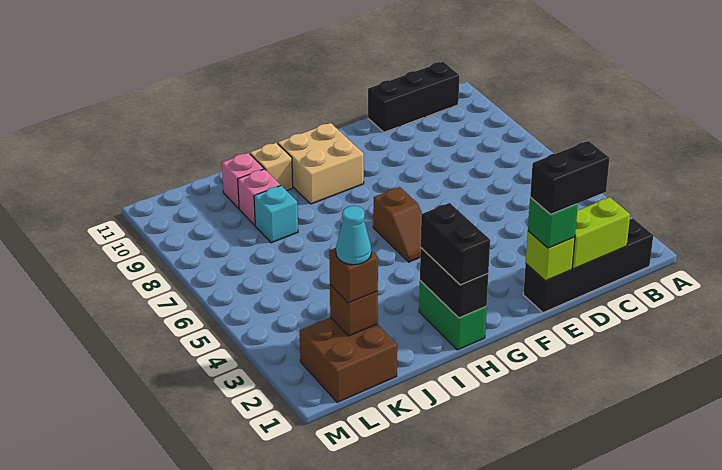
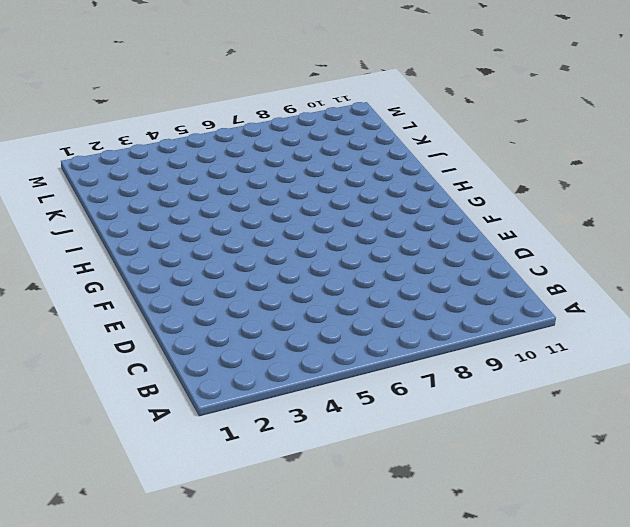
none -> black 1x4 brick [523,218,653,313]
none -> black 1x3 brick [368,62,459,132]
none -> brown 1x2 slope [373,187,422,262]

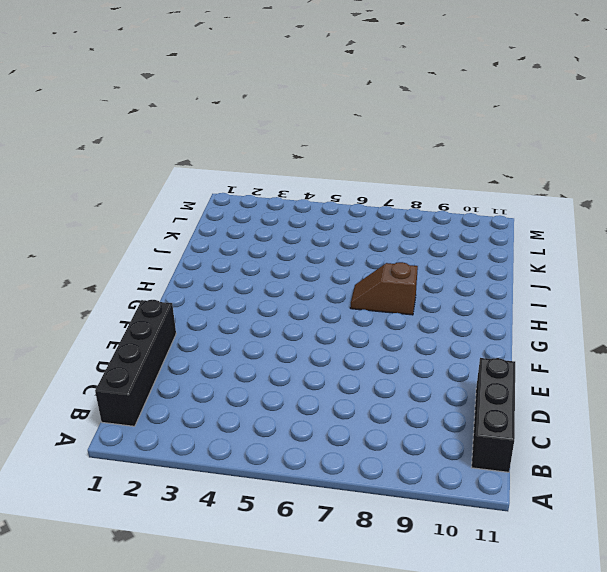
brown 1x2 slope [350,262,418,315] -> brown 1x2 slope moved to [373,187,422,262]
none -> tan 2x2 brick [278,123,364,204]
none -> green 1x2 brick [419,281,487,350]
none -> tan 1x1 brick [250,143,293,191]

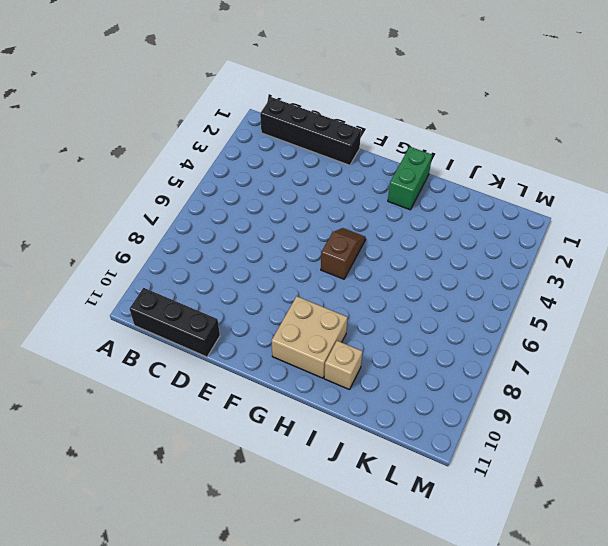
none -> cyan 1x1 brick [254,185,298,243]
none -> pink 1x1 brick [238,169,280,225]
none -> pink 1x1 brick [222,153,264,209]

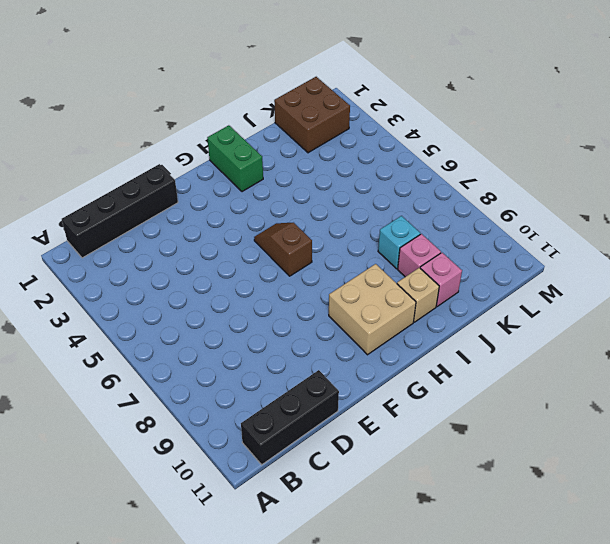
none -> lime 1x2 brick [572,197,630,269]
none -> lime 1x1 brick [526,231,575,281]
none -> black 1x2 brick [420,248,488,318]

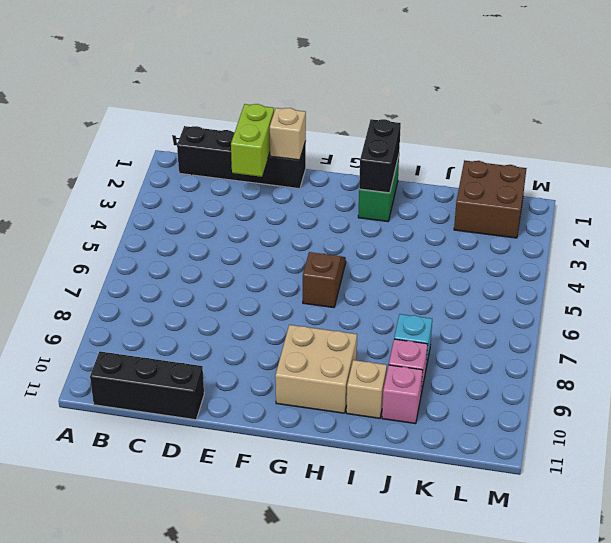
lime 1x2 brick [231,104,274,177] -> lime 1x2 brick turned to [572,197,630,269]
tan 1x1 brick [270,108,306,160] -> lime 1x1 brick [526,231,575,281]
none -> brown 1x1 brick [330,285,378,336]
none -> green 1x1 brick [528,198,578,248]
none -> black 1x2 brick [421,203,490,285]

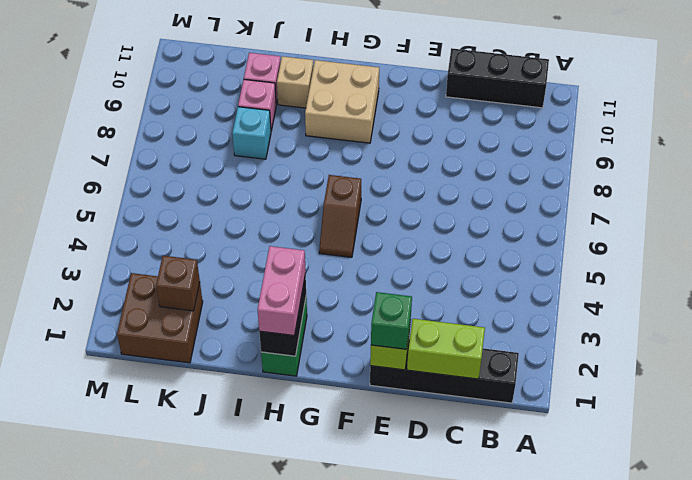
pink 1x2 brick [258,246,306,336] -> black 1x2 brick [421,203,490,285]
none -> brown 1x1 brick [329,248,378,303]
none -> black 1x2 brick [530,141,610,214]
none -> cyan 1x1 cone [336,206,371,265]

